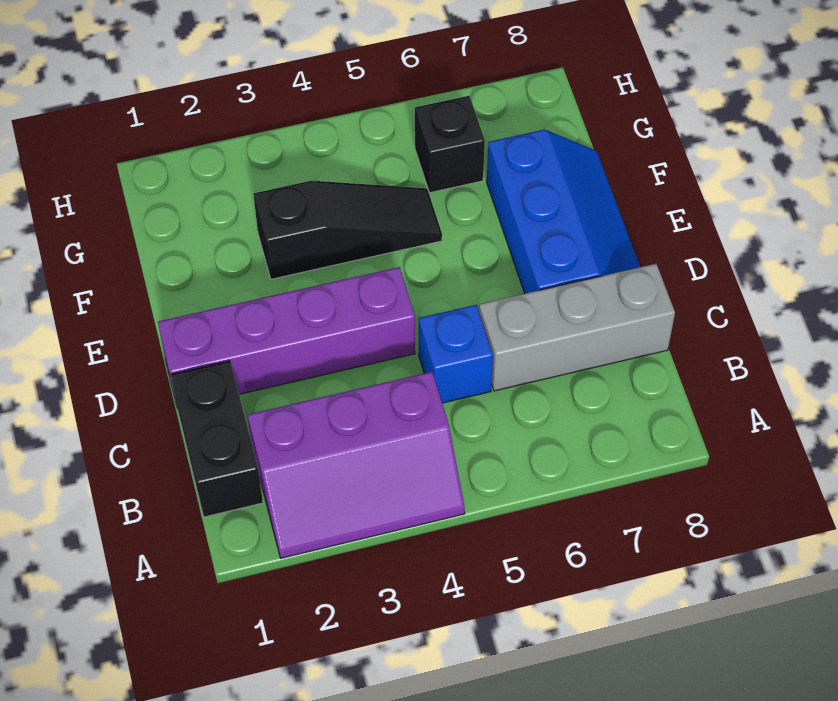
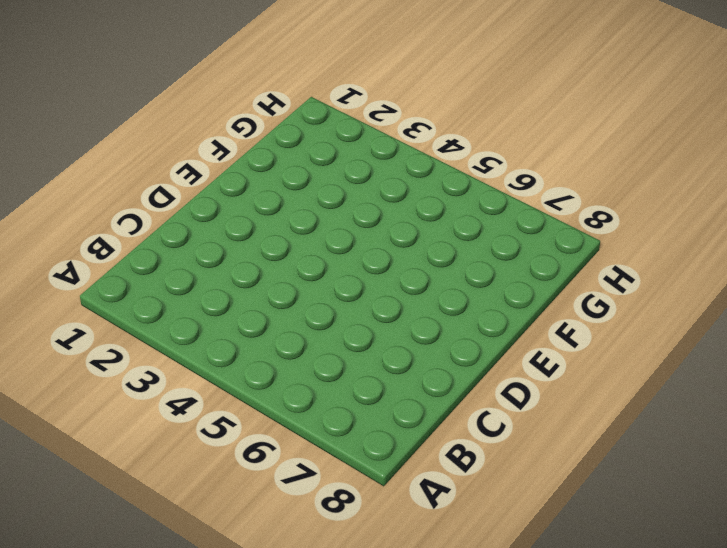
none -> purple 2x3 slope [248,372,465,558]
none -> black 1x2 brick [171,361,263,517]

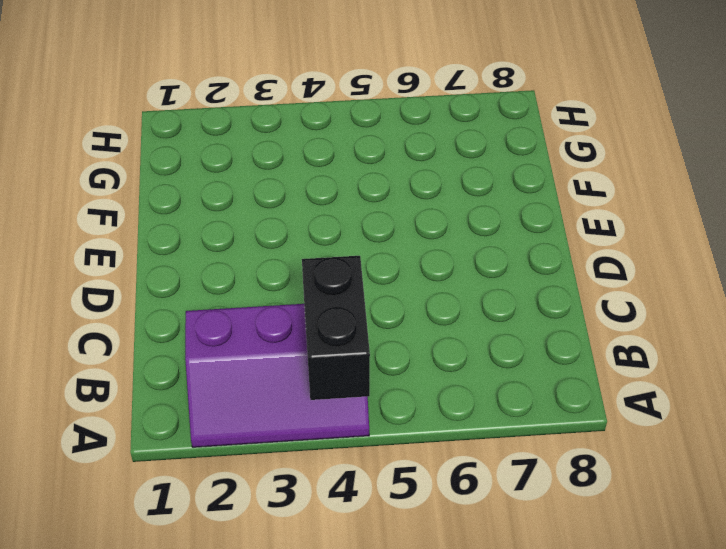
black 1x2 brick [302,256,370,400] -> black 1x2 brick moved to [171,361,263,517]
none -> blue 1x1 brick [419,305,493,403]
none -> grey 1x3 brick [479,264,675,391]

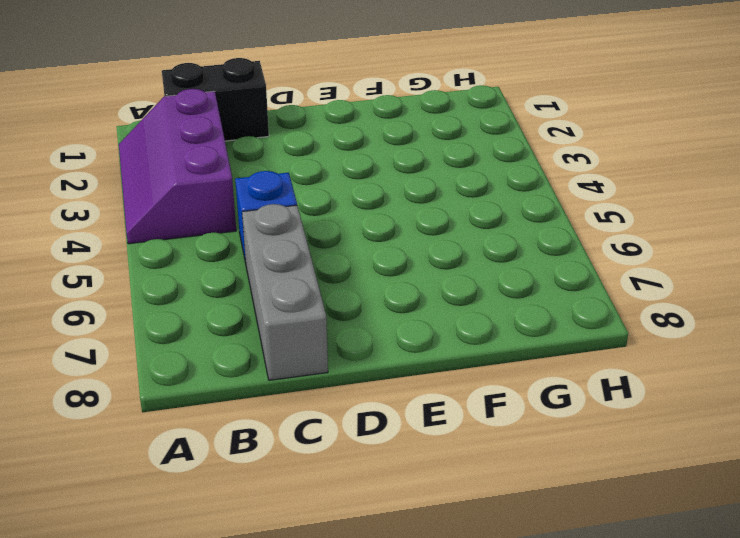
none -> purple 1x4 brick [158,267,415,401]
none -> blue 2x3 slope [487,129,640,293]

